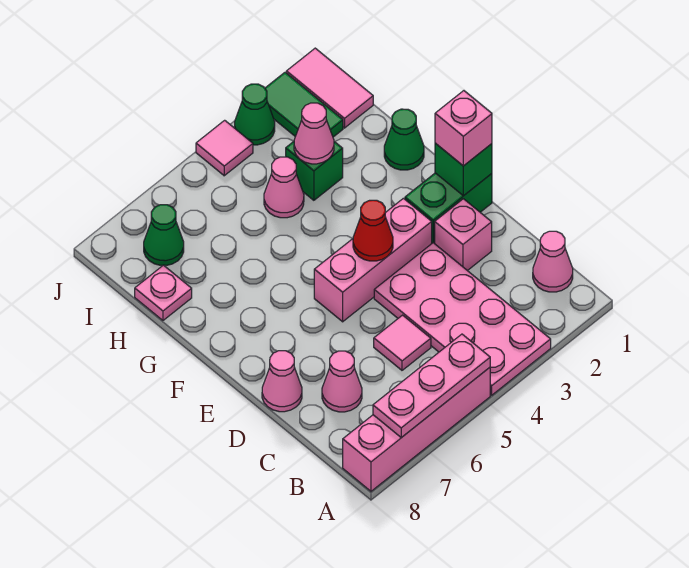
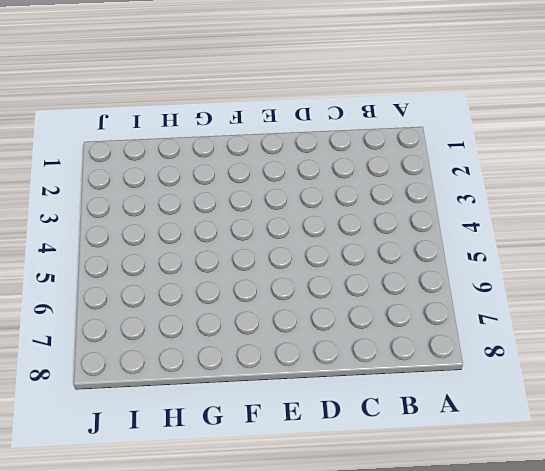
none -> pink 2x4 plate [374,243,551,395]
none -> pink 1x4 brick [343,368,490,491]
none -> pink 1x1 cone [533,231,573,292]

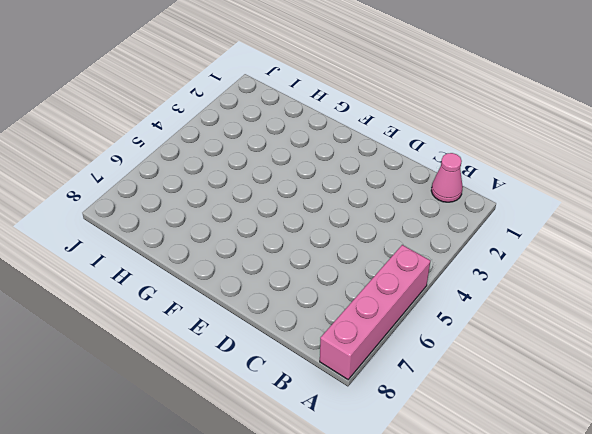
none -> pink 2x4 plate [374,243,551,395]
none -> pink 1x1 tile [374,315,431,370]
none -> pink 1x1 cone [322,351,362,412]

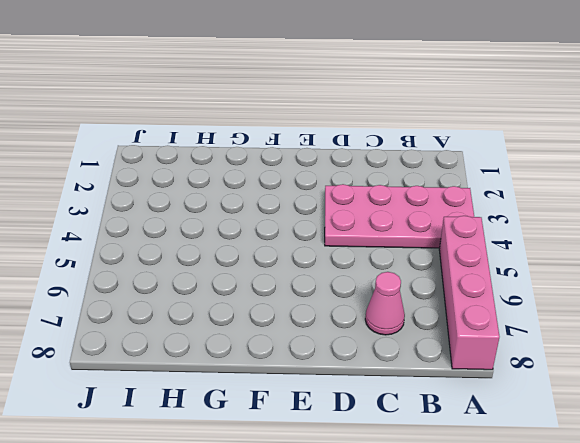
none -> pink 1x1 cone [533,231,573,292]
none -> pink 1x1 tile [374,315,431,370]
none -> pink 1x1 brick [435,199,492,271]

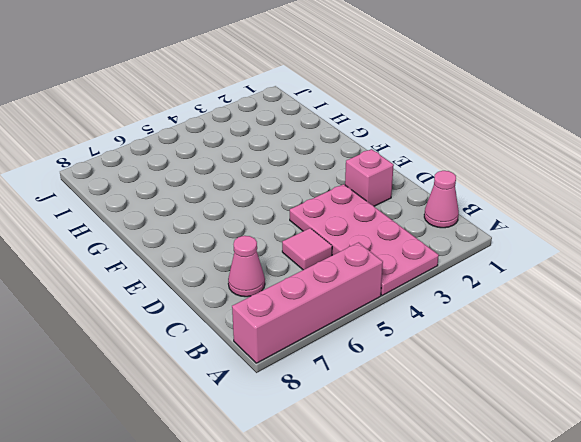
none -> pink 1x1 cone [262,351,302,412]
none -> green 1x2 brick [405,173,492,244]
none -> pink 1x3 brick [314,198,432,322]

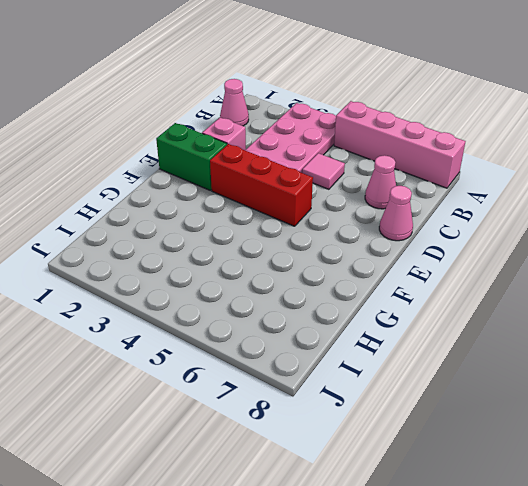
red 1x3 brick [210,144,313,226] -> pink 1x3 brick [314,198,432,322]
none -> green 1x1 cone [384,109,424,170]
none -> green 1x1 brick [286,142,343,200]
none -> pink 1x1 cone [264,157,304,218]

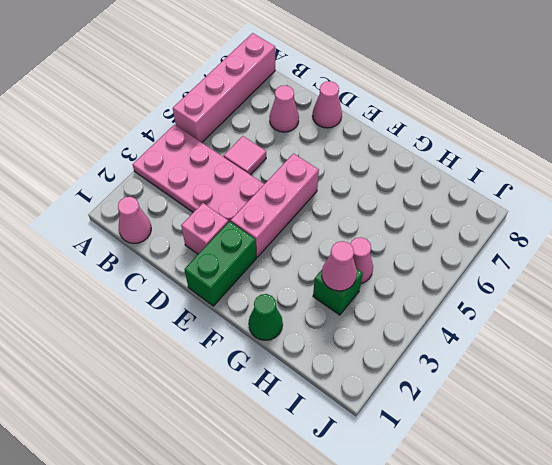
none -> pink 1x1 plate [135,265,192,320]
none -> pink 1x2 tile [286,48,373,128]
none -> green 1x2 tile [265,72,343,137]

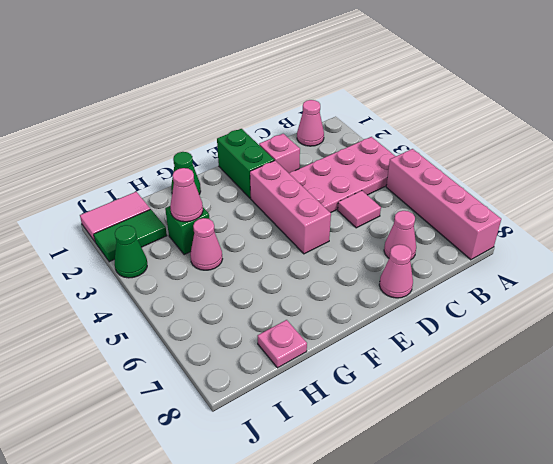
none -> green 1x1 cone [144,205,184,265]
none -> pink 1x1 tile [196,120,253,176]
none -> pink 1x3 plate [373,334,490,438]

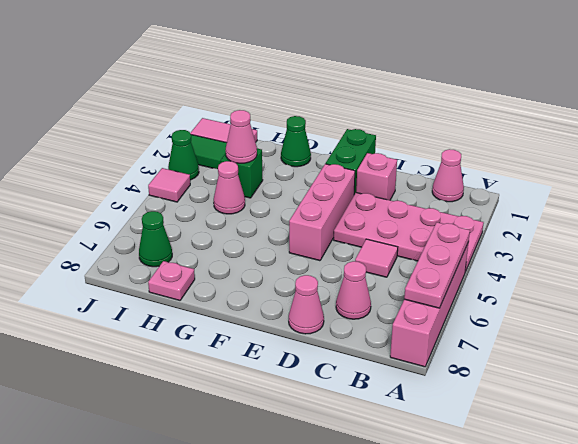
none -> green 1x1 brick [435,143,492,196]
none -> red 1x1 cone [353,200,393,261]
none -> pink 1x1 brick [435,91,492,166]

